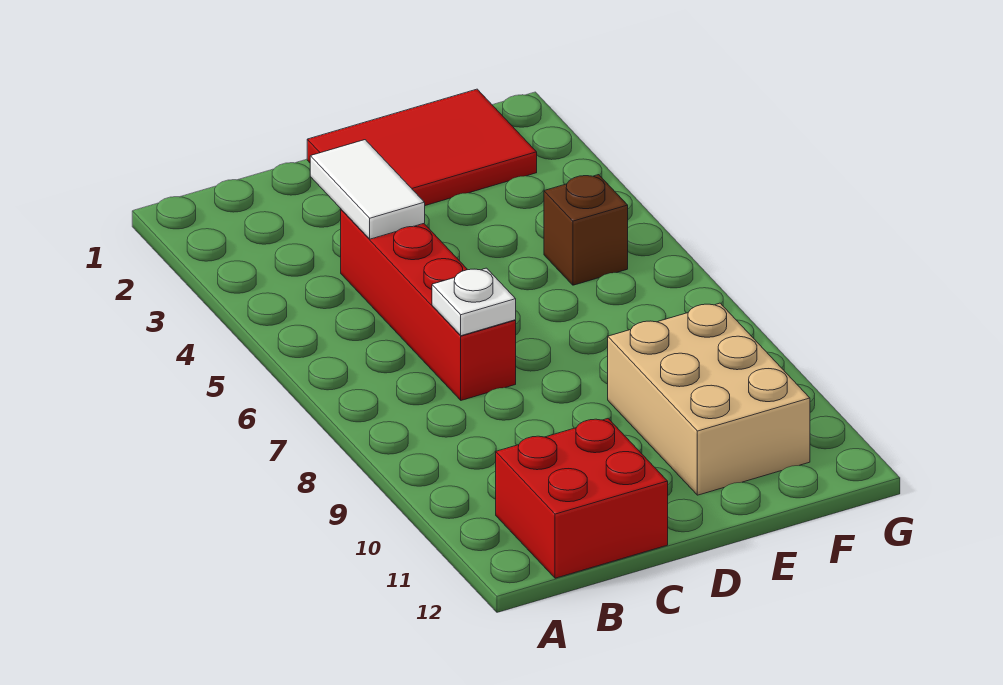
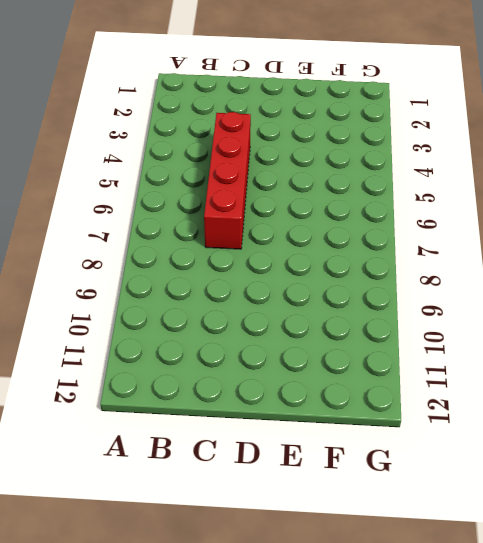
none -> red 2x2 brick [496,419,668,578]
none -> red 2x3 tile [307,89,537,206]

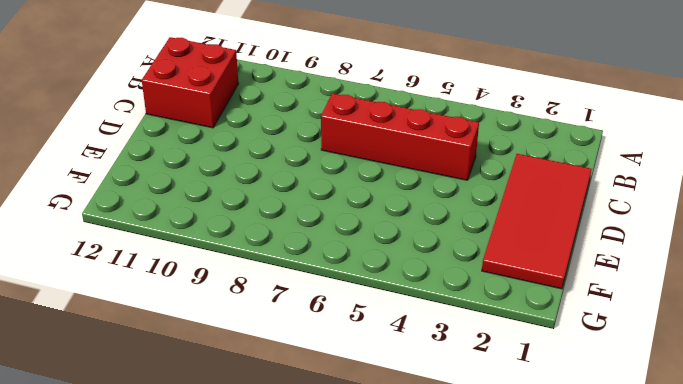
red 2x4 tile [482,154,591,289] -> red 2x3 tile [307,89,537,206]
none -> tan 2x3 brick [608,303,810,495]
none -> brown 1x1 brick [544,175,628,285]

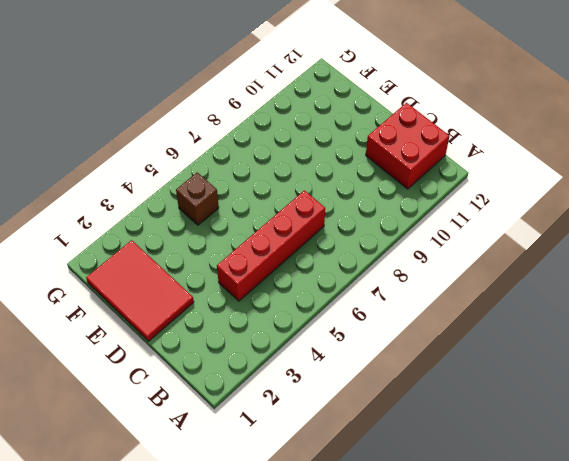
none -> tan 2x3 brick [608,303,810,495]
none -> white 1x2 tile [310,140,425,239]

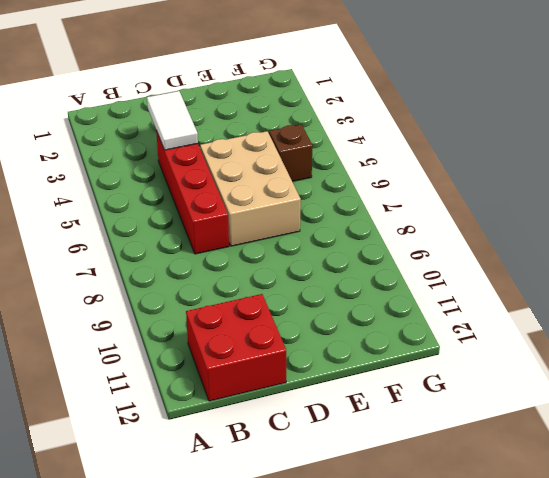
tan 2x3 brick [200,131,301,246] -> tan 2x3 brick moved to [608,303,810,495]
none -> red 2x3 tile [307,89,537,206]
none -> white 1x1 plate [432,268,516,336]

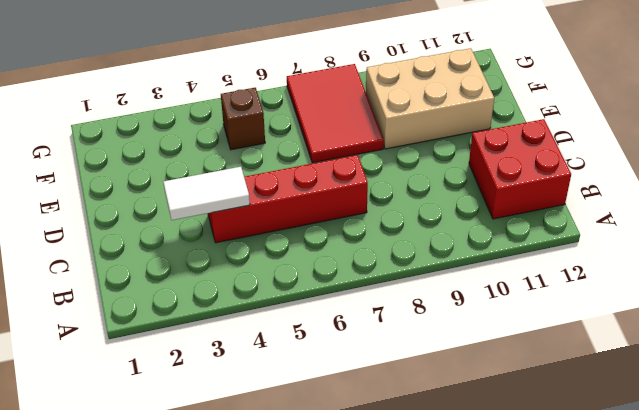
red 2x3 tile [287,64,384,163] -> red 2x3 tile moved to [307,89,537,206]
none -> white 1x1 plate [432,268,516,336]

